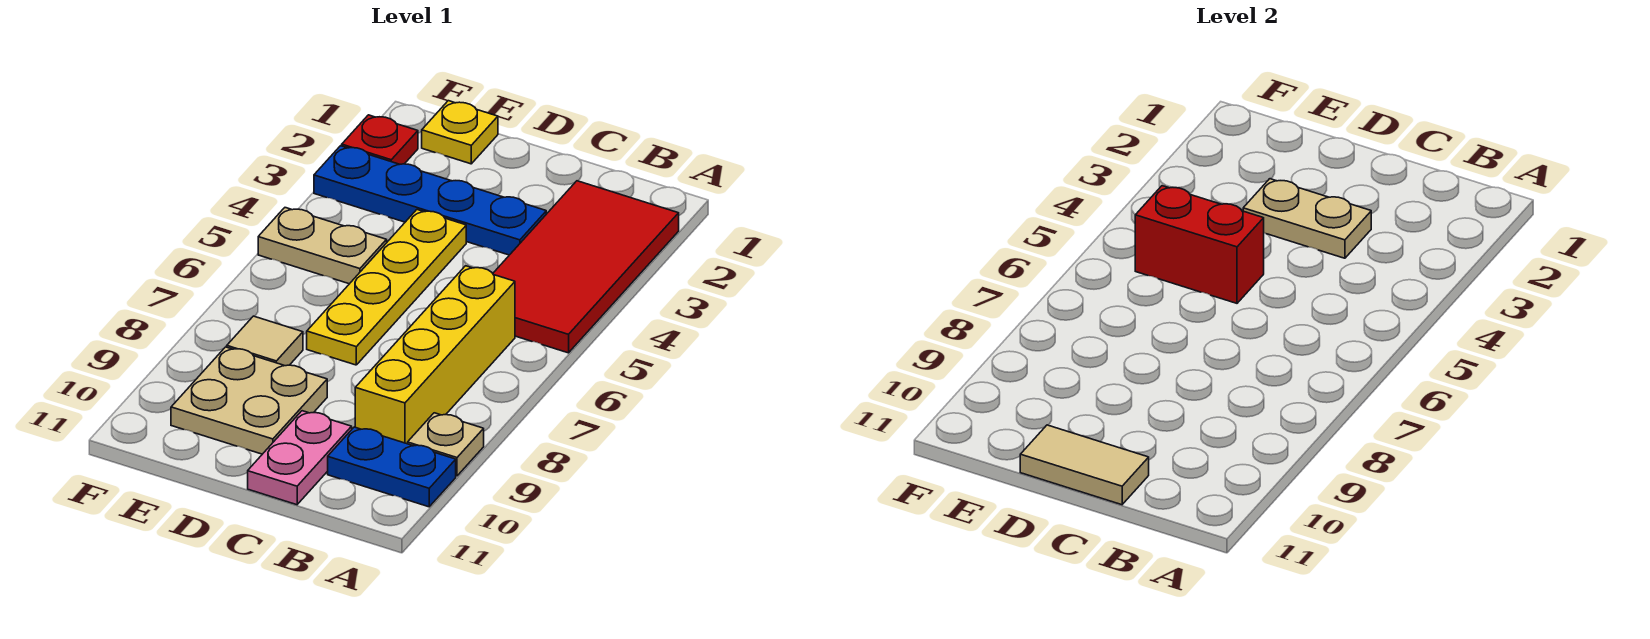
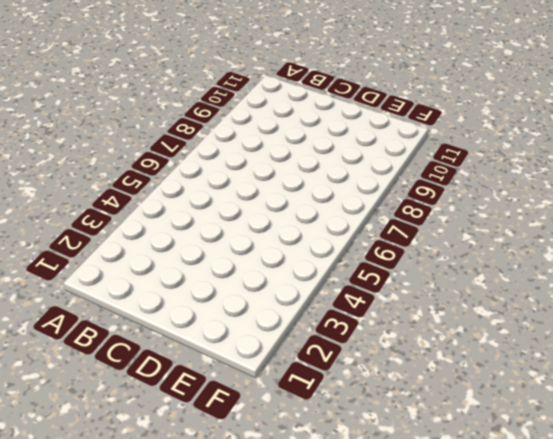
none -> red 2x4 tile [493,181,679,353]
none -> tan 1x1 plate [408,413,484,476]
none -> blue 1x2 plate [328,427,456,507]

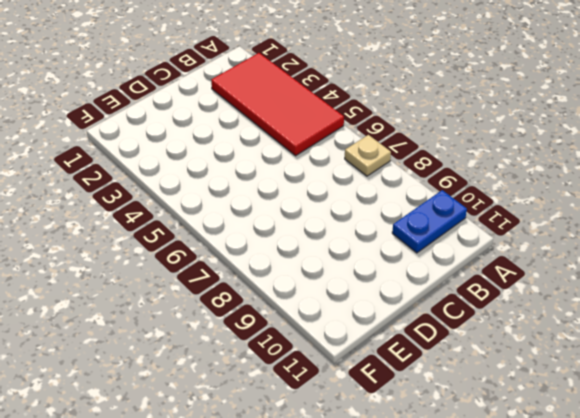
tan 1x1 plate [345,135,391,176] -> tan 1x1 plate moved to [408,413,484,476]
none -> yellow 1x4 brick [355,266,515,444]
none -> blue 1x4 plate [314,146,546,255]
none -> pink 1x2 plate [248,411,352,505]

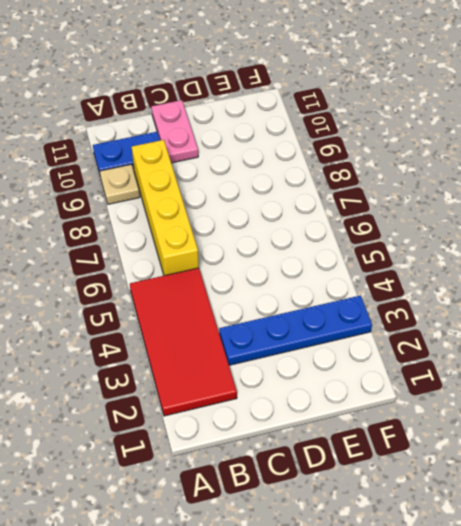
none -> yellow 1x4 plate [307,210,466,365]
none -> tan 2x2 plate [171,347,327,454]
none -> yellow 1x1 plate [422,101,498,164]

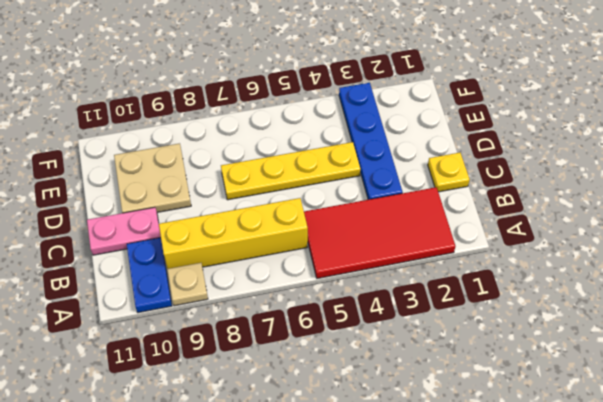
yellow 1x1 plate [428,153,470,192] -> yellow 1x1 plate moved to [422,101,498,164]
none -> tan 1x2 plate [258,208,387,284]
none -> tan 1x1 tile [227,316,303,366]
none -> red 1x1 plate [342,115,418,164]

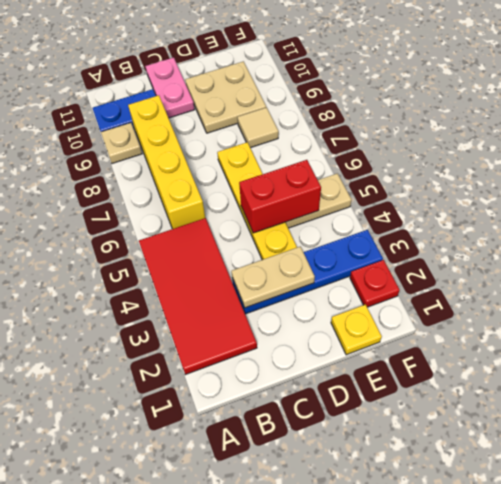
none -> tan 1x2 tile [1020,425,1149,505]

